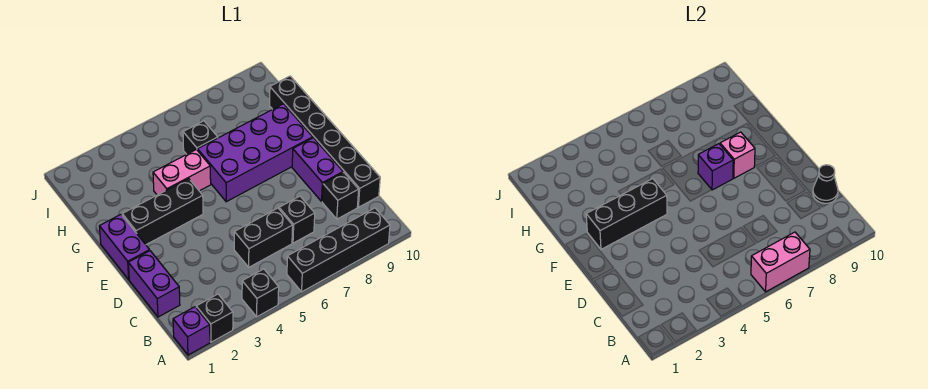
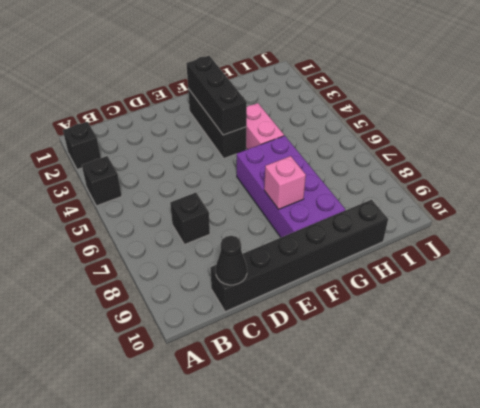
none -> purple 1x1 brick [173,307,210,355]
none -> black 1x4 brick [287,208,390,292]
none -> purple 1x2 brick [128,251,180,317]

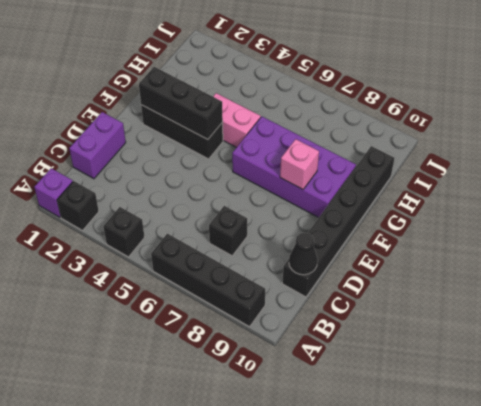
none -> black 1x2 brick [234,208,293,267]
none -> black 1x1 brick [322,173,359,219]
none -> purple 1x2 brick [292,138,343,201]

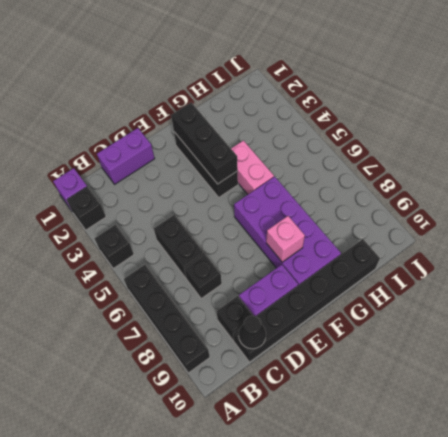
none -> purple 1x2 brick [99,215,150,280]
none -> black 1x1 brick [183,121,218,154]
none -> pink 1x2 brick [751,232,810,292]

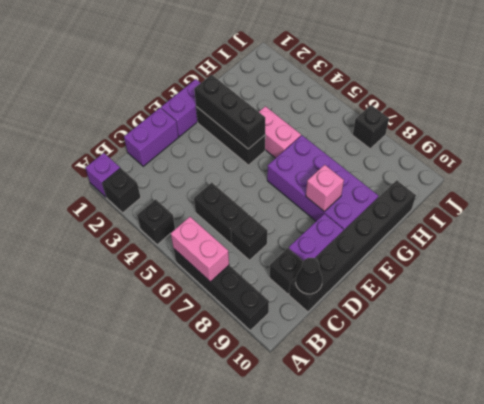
black 1x1 brick [353,105,389,149] -> black 1x1 brick moved to [183,121,218,154]
none -> purple 1x1 brick [698,144,733,190]

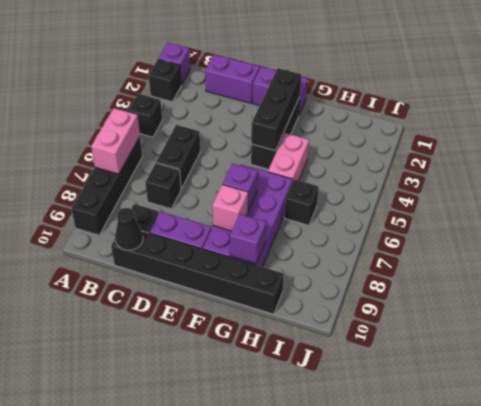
purple 1x1 brick [230,214,266,263] -> none

